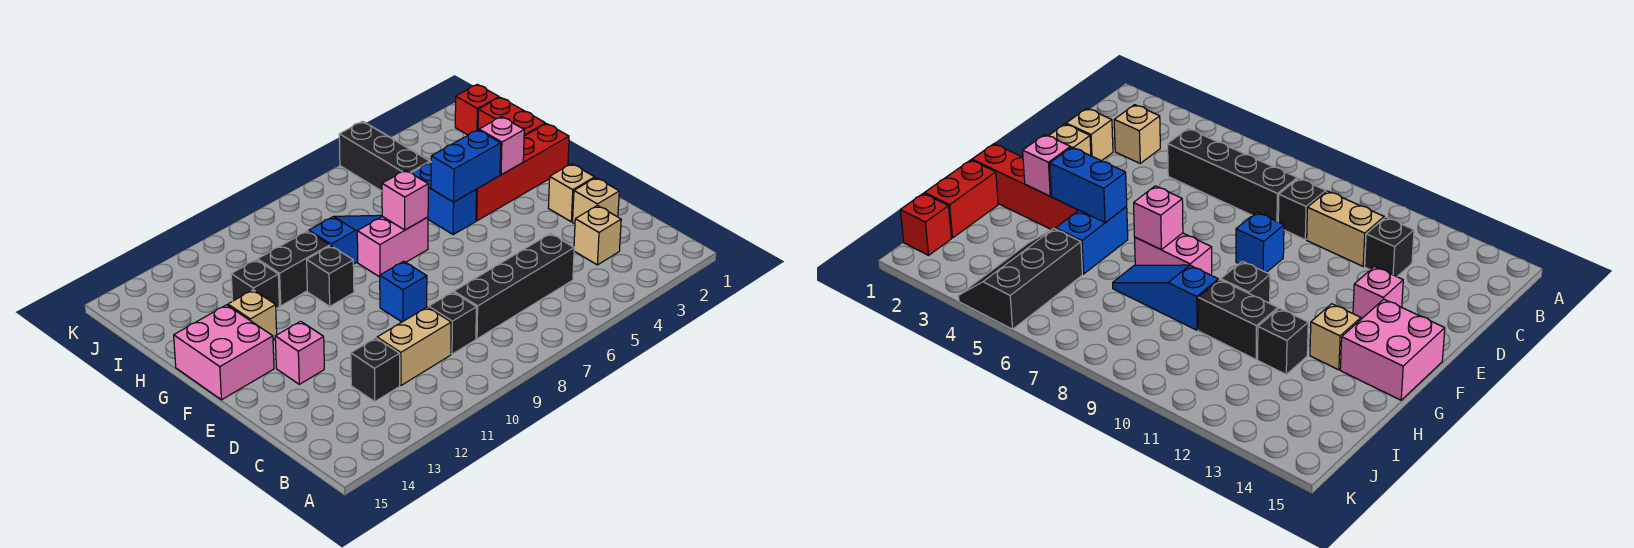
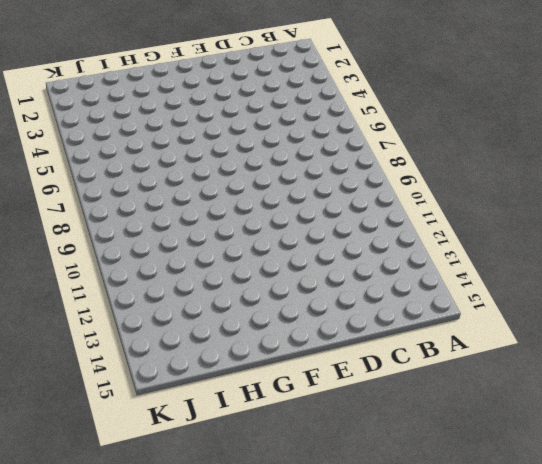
none -> tan 1x1 brick [574,205,621,265]
none -> black 1x4 brick [454,234,574,339]
none -> black 1x1 brick [429,292,476,354]

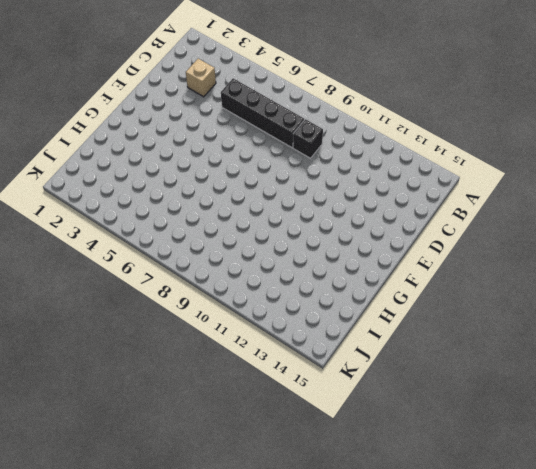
none -> tan 1x2 brick [377,307,451,386]
none -> black 1x1 brick [351,338,400,401]
none -> tan 1x1 brick [573,178,619,224]

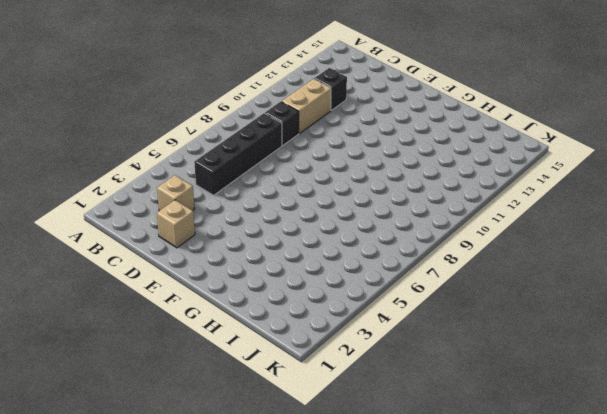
none -> tan 1x1 brick [548,164,595,222]
none -> blue 1x1 brick [380,261,427,322]
none -> pink 1x1 brick [275,321,324,384]

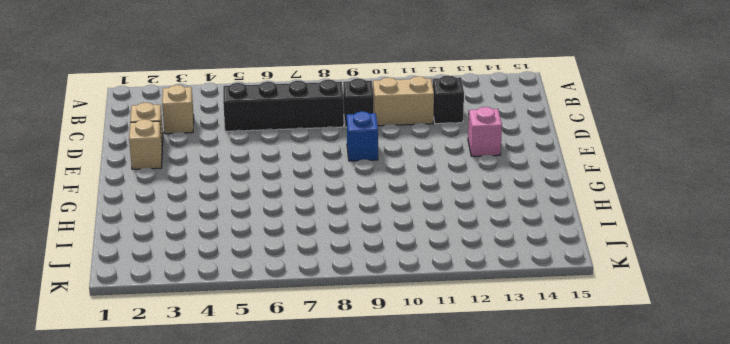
none -> pink 2x2 brick [174,305,274,400]
none -> red 1x4 brick [476,124,569,221]
none -> blue 1x2 brick [412,162,476,234]

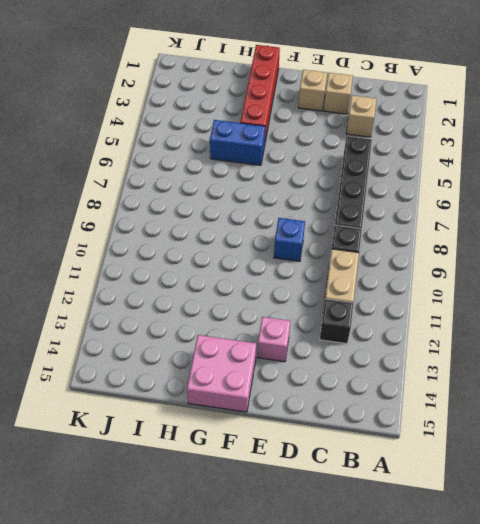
none -> pink 1x2 brick [357,216,428,277]
none -> black 1x1 brick [307,246,354,306]
none -> tan 1x1 brick [228,290,277,339]

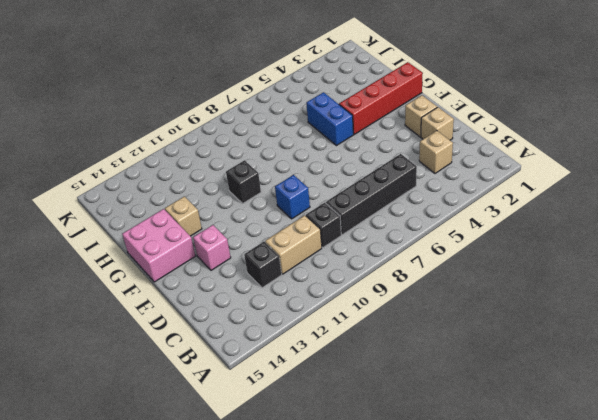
none -> pink 1x2 brick [357,216,428,277]
none -> red 1x2 brick [478,97,545,136]
none -> blue 1x3 slope [309,215,382,264]

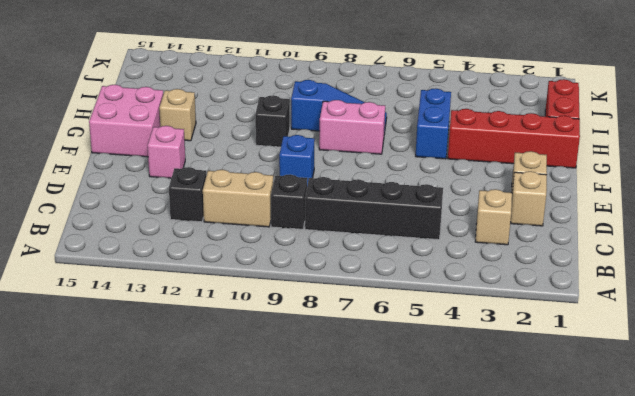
none -> black 1x2 brick [257,231,330,306]
none -> black 1x1 brick [231,260,279,309]
none -> black 2x3 slope [339,121,431,191]

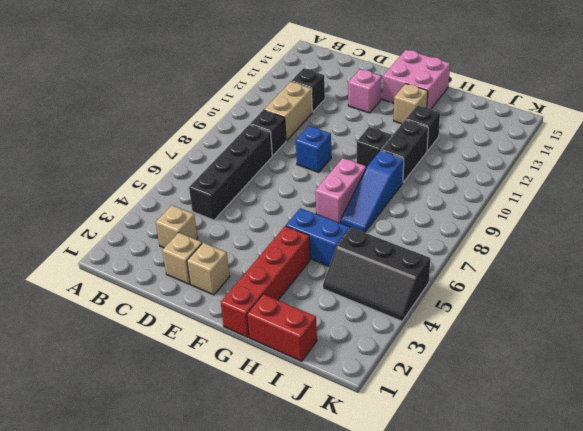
none -> red 1x1 brick [455,84,499,135]
none -> pink 1x1 brick [479,117,524,175]
none -> blue 1x2 brick [431,130,501,202]

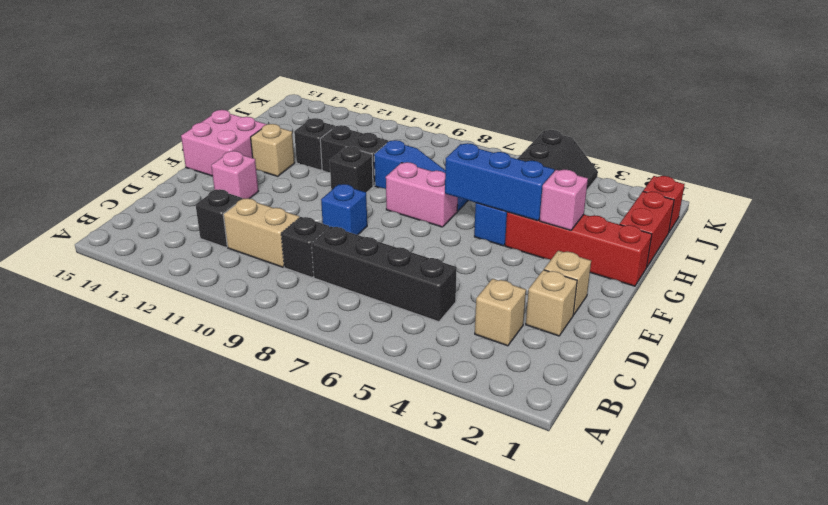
blue 1x3 brick [445,143,554,221] -> blue 1x2 brick [431,130,501,202]
none -> pink 1x1 brick [382,170,428,230]

